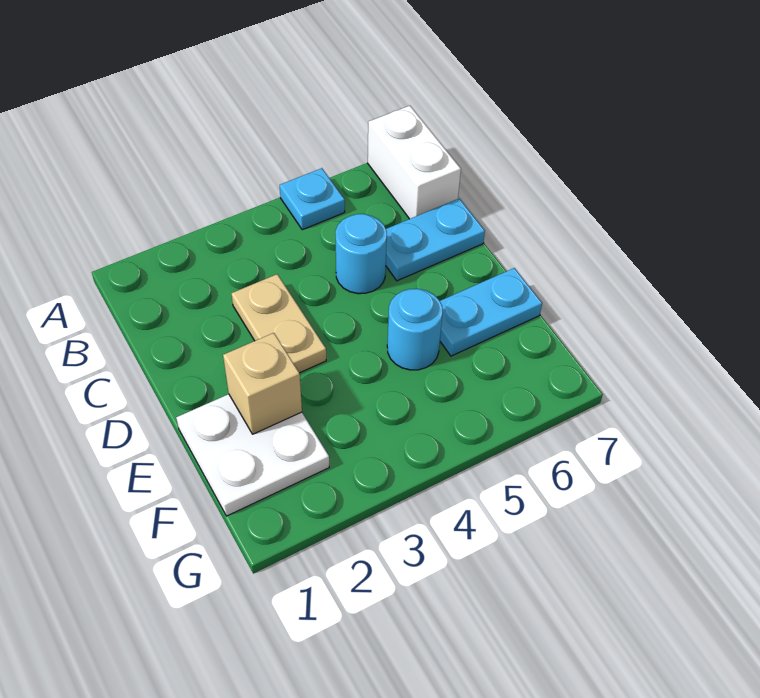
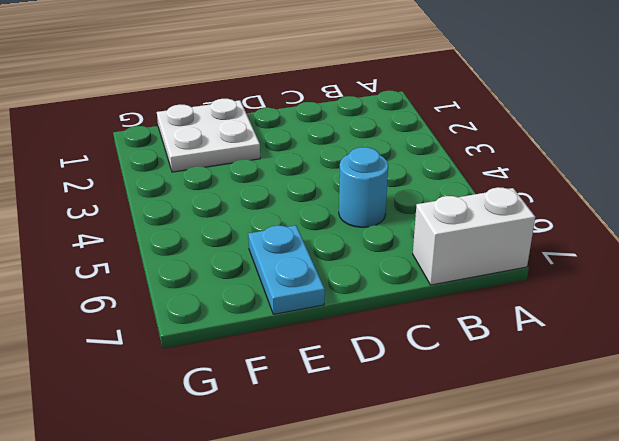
none -> cyan 1x1 plate [280,168,345,230]
none -> tan 1x2 plate [231,274,326,373]

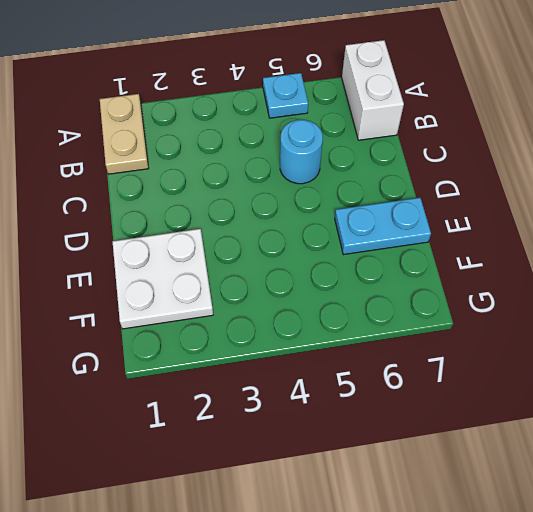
tan 1x2 plate [100,94,149,174] -> tan 1x2 plate moved to [231,274,326,373]
none -> cyan 1x2 plate [386,199,485,281]
none -> cyan 1x1 round brick [387,289,443,370]

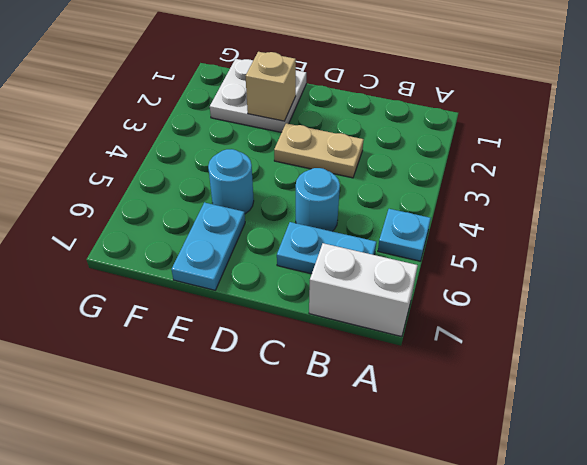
cyan 1x2 plate [277,222,376,274] -> cyan 1x2 plate turned to [386,199,485,281]

